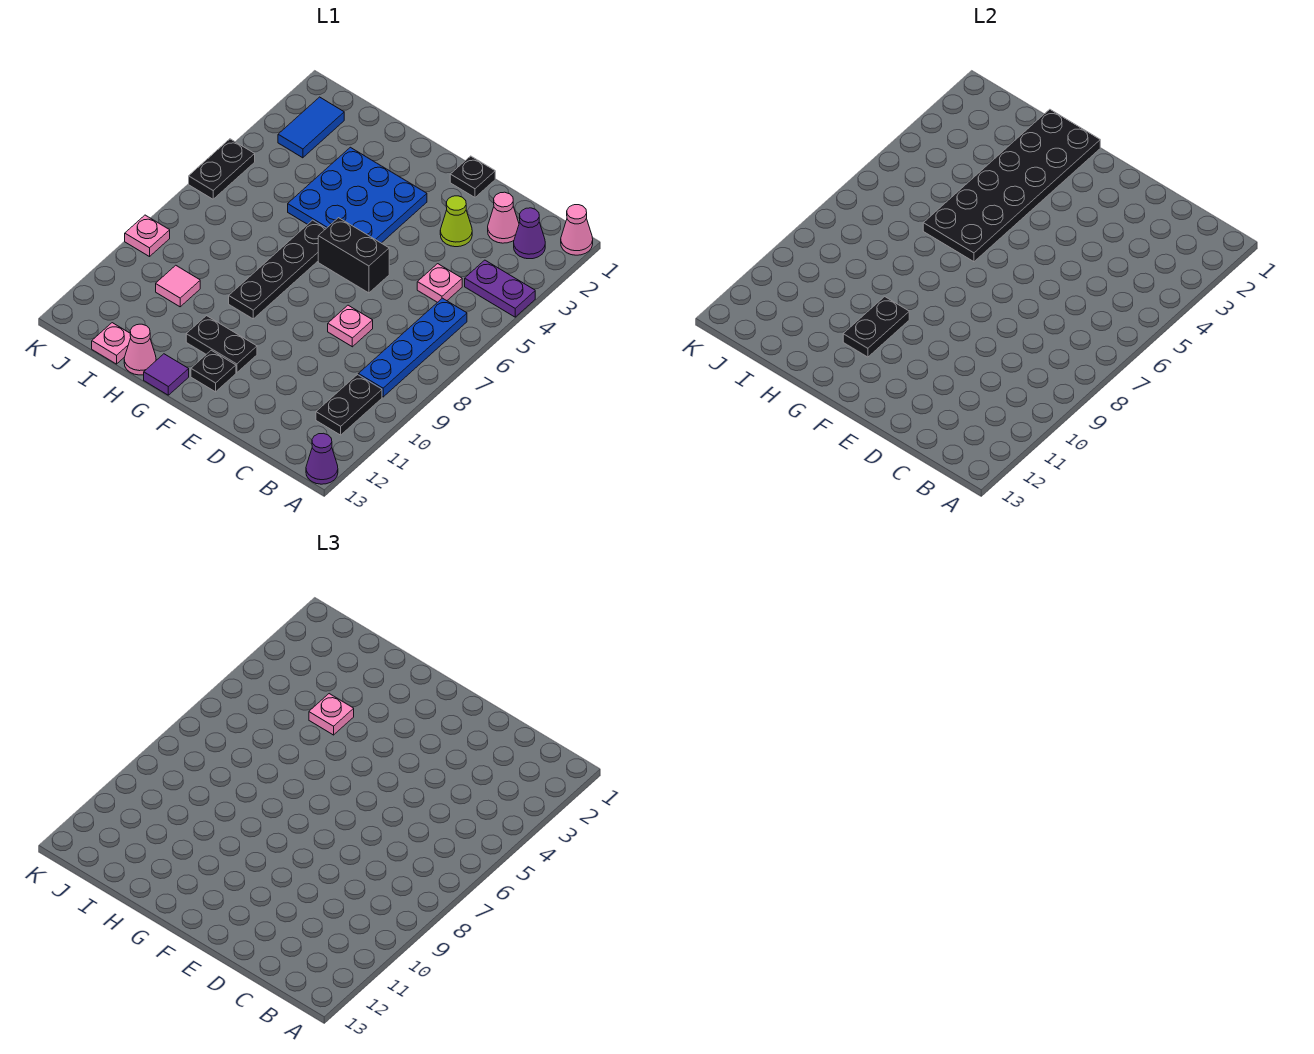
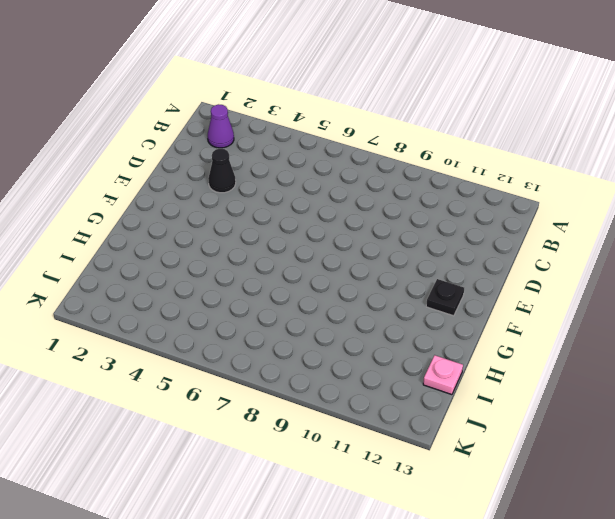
black 1x1 cone [208,149,236,193] -> lime 1x1 cone [440,196,472,247]
none -> pink 1x1 cone [561,205,593,255]
none -> purple 1x2 plate [465,260,535,317]
none -> purple 1x1 cone [306,433,338,484]

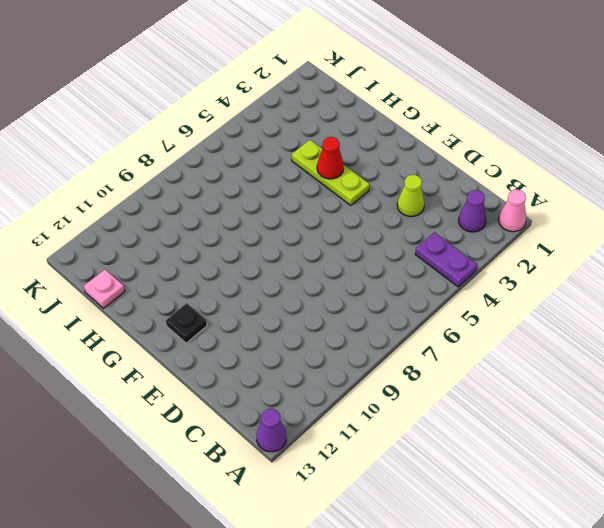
lime 1x3 plate [292,140,370,205] -> blue 3x3 plate [288,147,427,243]
red 1x1 cone [317,137,344,179] -> black 2x6 plate [923,109,1100,262]
none -> blue 1x4 plate [358,298,467,397]
none -> black 1x2 plate [316,375,382,435]
none -> pink 1x1 cone [488,192,519,243]

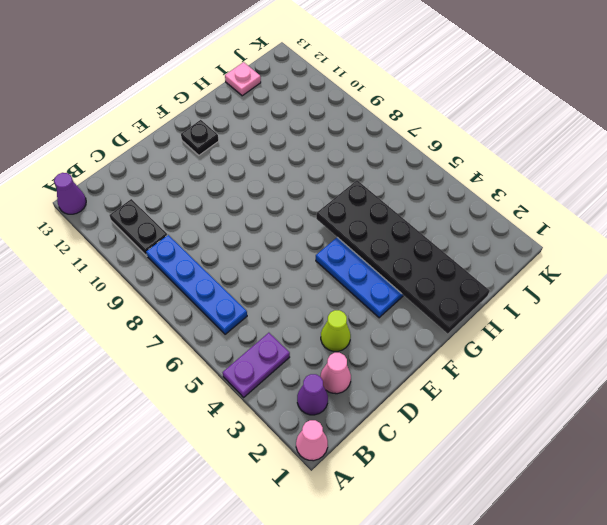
none -> pink 1x1 plate [417,264,462,302]
none -> pink 1x1 plate [328,305,373,347]
none -> black 1x1 plate [450,156,495,197]

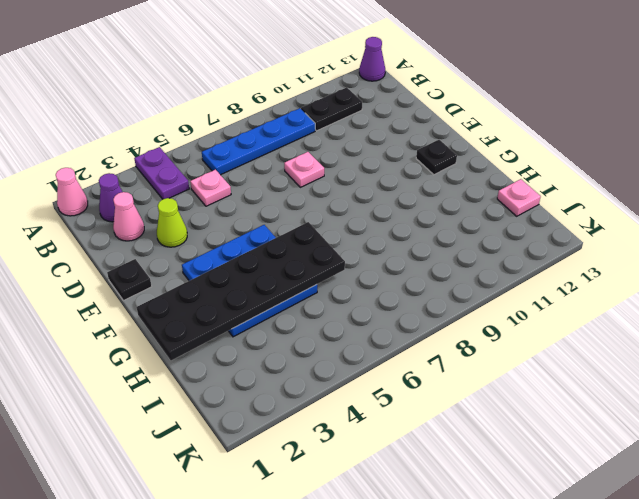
none -> black 1x2 brick [318,218,389,293]
none -> black 1x2 plate [186,316,257,373]
none -> black 1x4 plate [229,220,326,319]

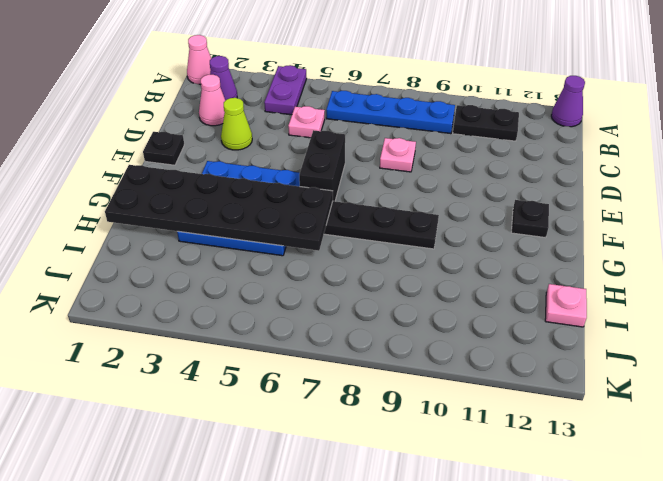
none -> black 1x2 plate [186,316,257,373]
none -> purple 1x1 tile [144,354,189,395]
none -> pink 1x1 cone [124,324,156,375]

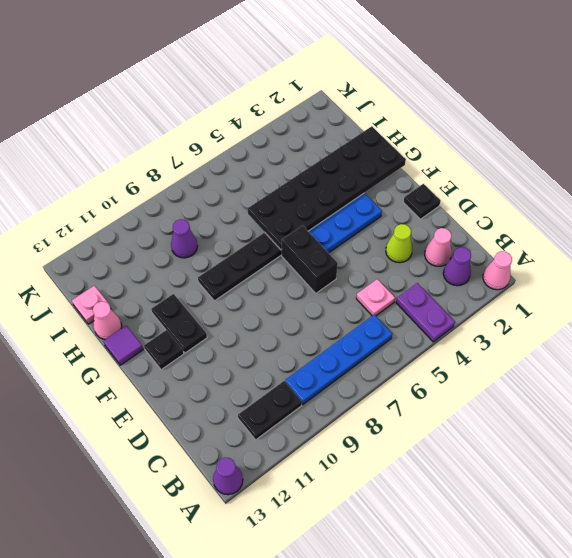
purple 1x1 cone [171,219,198,258] -> none
none -> pink 1x1 plate [328,305,373,347]
none -> pink 1x1 tile [156,265,200,307]
none -> blue 1x2 tile [278,97,344,158]

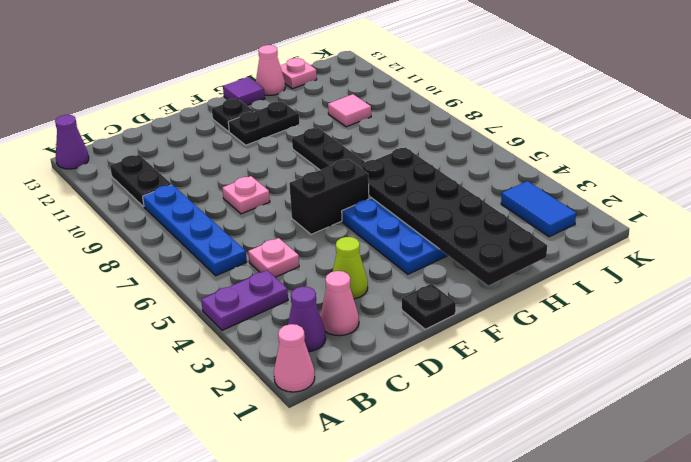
none -> black 1x2 plate [189,139,255,199]
none -> pink 1x1 plate [125,215,170,257]
none -> black 1x2 plate [843,297,909,357]

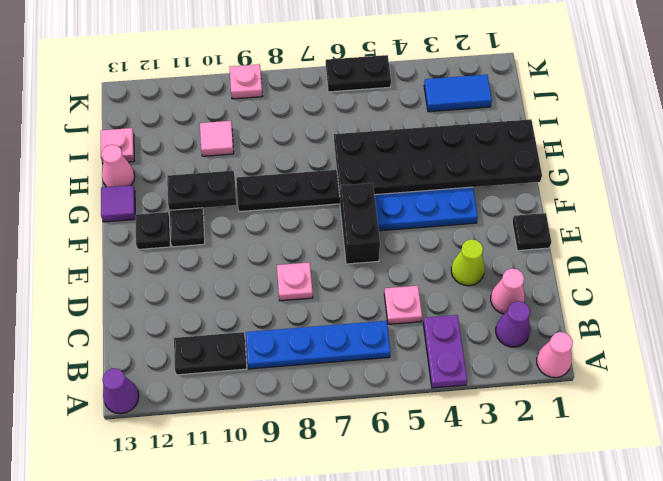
none -> pink 1x1 plate [309,694,354,735]

